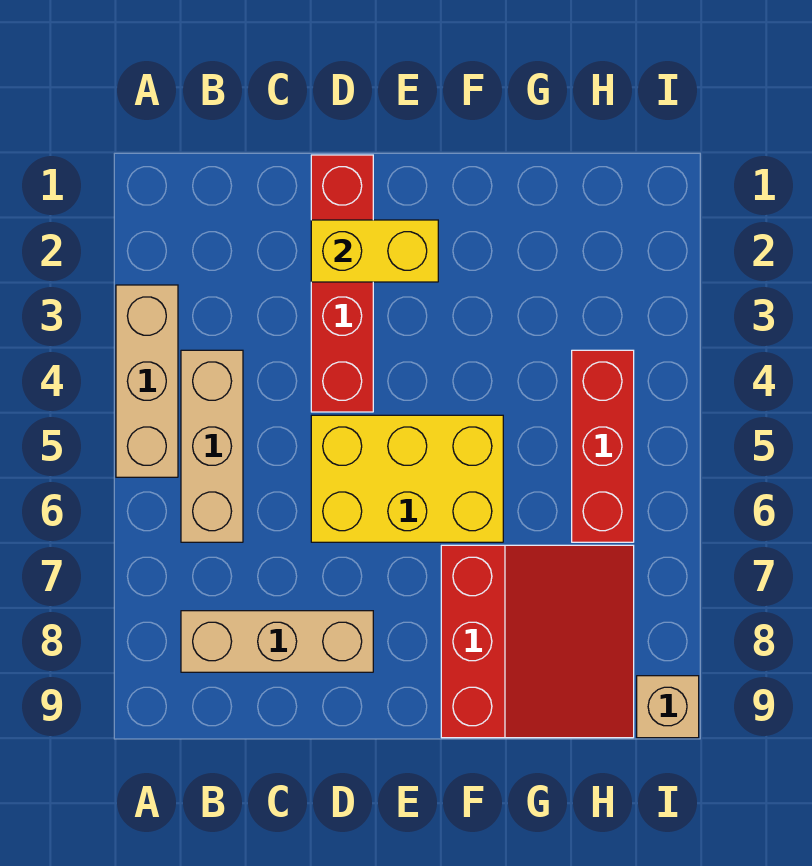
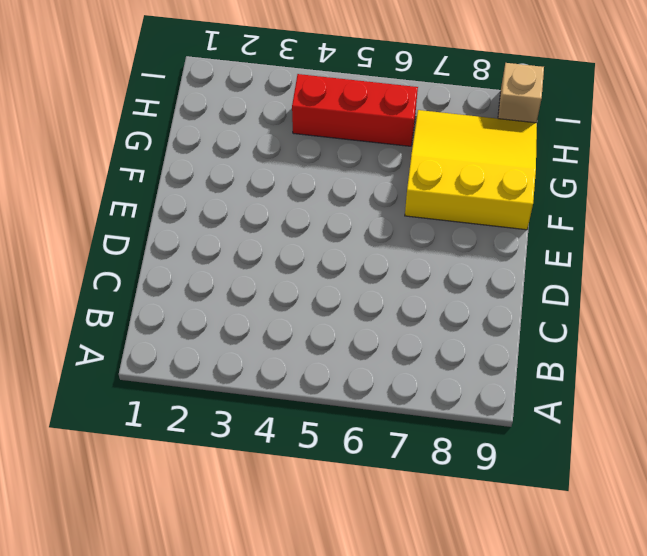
yellow 3x3 slope [405,110,537,230] -> red 3x3 slope [441,545,634,738]
none -> tan 1x3 brick [116,285,178,477]
none -> tan 1x3 brick [181,350,243,542]

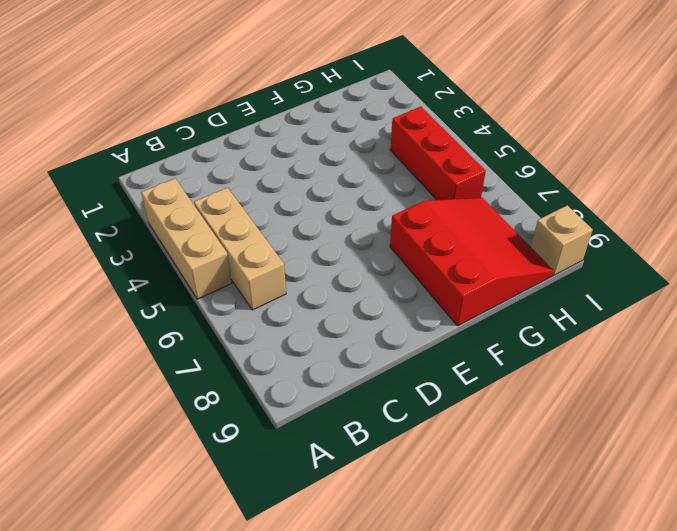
none -> tan 1x3 brick [181,611,373,672]
none -> red 1x4 brick [311,155,373,412]

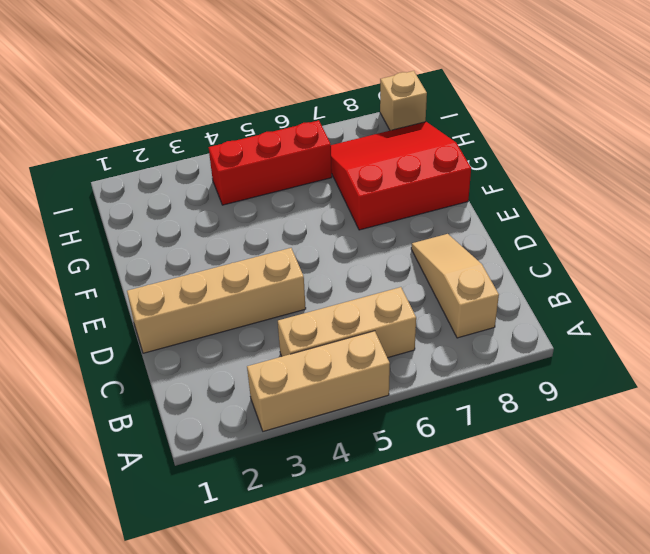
tan 1x3 slope [411,234,499,338] -> tan 1x3 brick [181,611,373,672]
tan 1x4 brick [127,248,306,353] -> red 1x4 brick [311,155,373,412]
none -> yellow 2x3 brick [311,415,503,542]
none -> yellow 1x2 brick [311,220,438,282]

